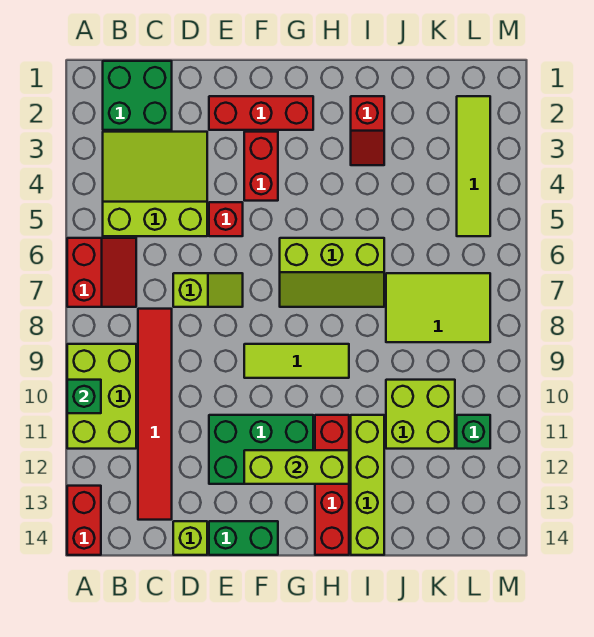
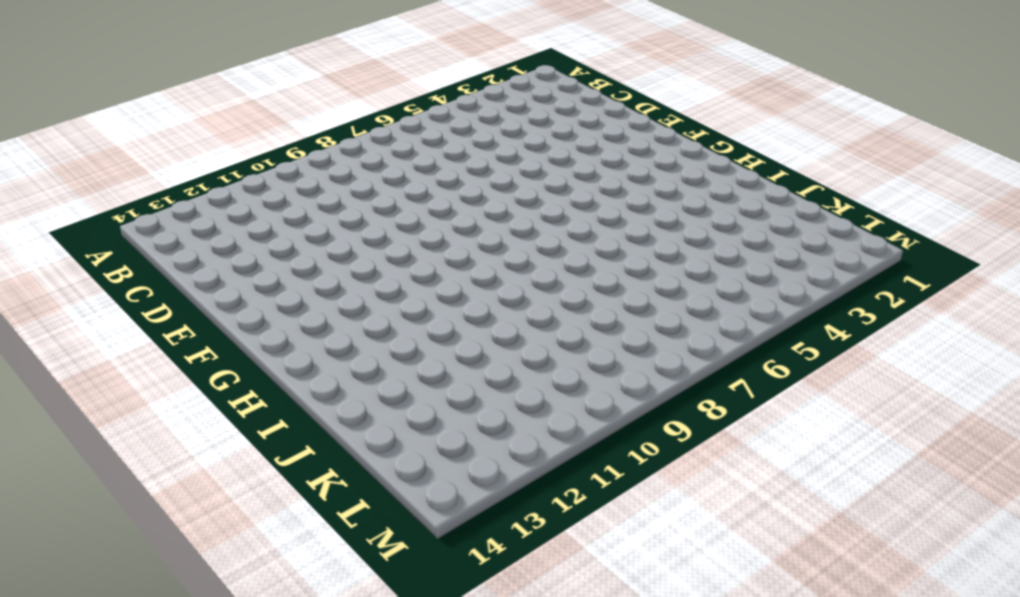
none -> red 2x2 slope [67,238,136,307]
none -> lime 2x3 brick [67,344,136,449]
none -> red 1x2 brick [67,486,101,555]

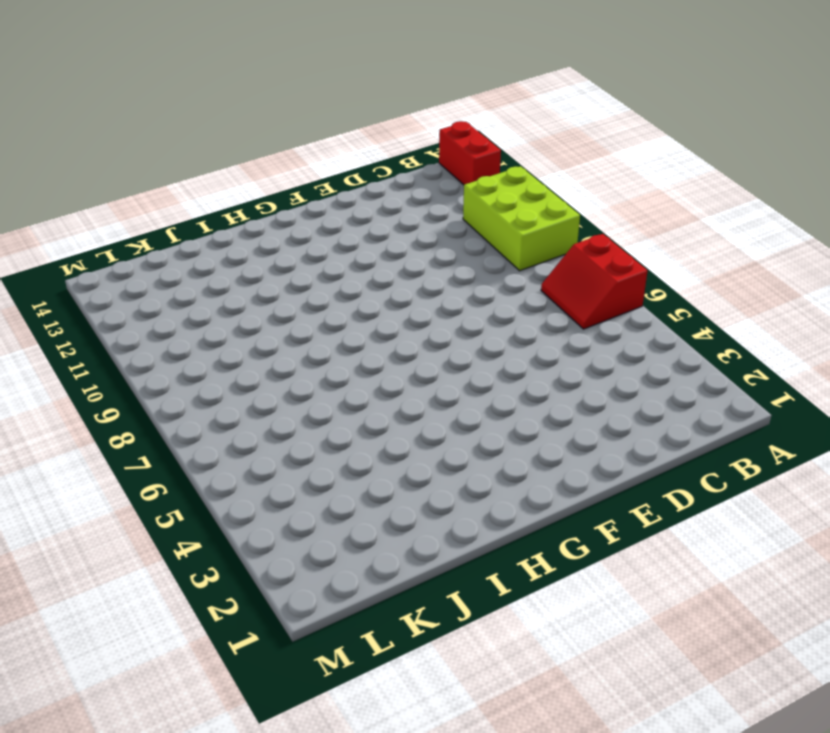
none -> green 2x2 brick [103,61,172,130]
none -> lime 3x3 slope [103,132,207,236]
none -> red 1x6 tile [138,309,172,520]

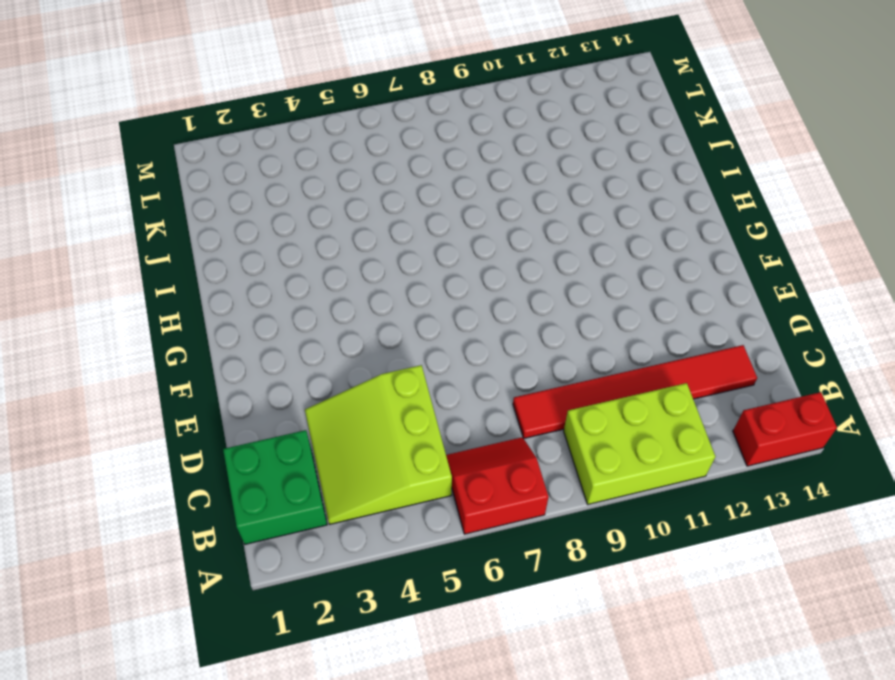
none -> lime 1x2 slope [173,273,243,307]
none -> lime 1x1 brick [173,521,207,555]
none -> red 1x3 brick [209,96,313,130]

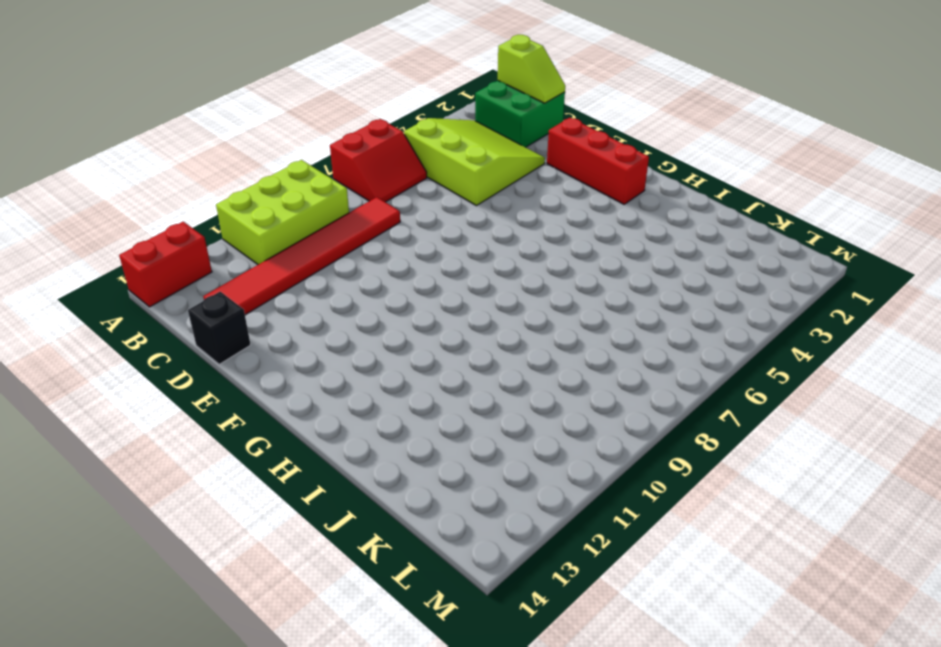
lime 1x2 slope [498,35,565,103] -> lime 1x2 slope moved to [173,273,243,307]
black 1x1 brick [188,292,251,364] -> lime 1x1 brick [173,521,207,555]
none -> red 1x1 brick [209,202,243,236]
none -> green 2x3 brick [209,415,313,484]
none -> green 1x2 brick [209,521,278,555]

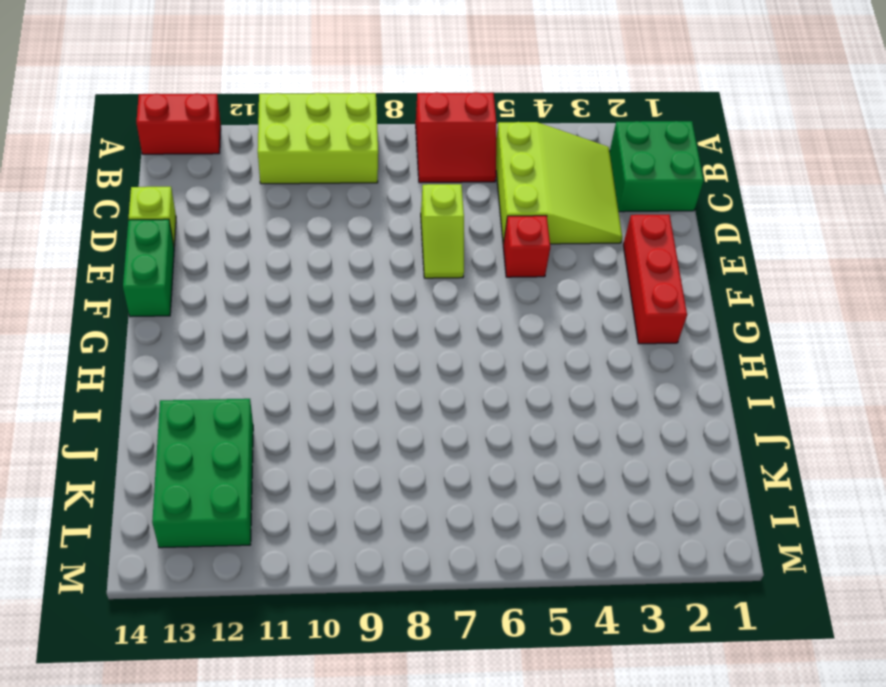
green 2x3 brick [152,399,253,548] -> green 2x3 brick moved to [209,415,313,484]
none -> red 1x6 tile [138,309,172,520]
none -> red 1x2 brick [244,132,278,201]
none -> lime 1x3 tile [244,344,349,378]

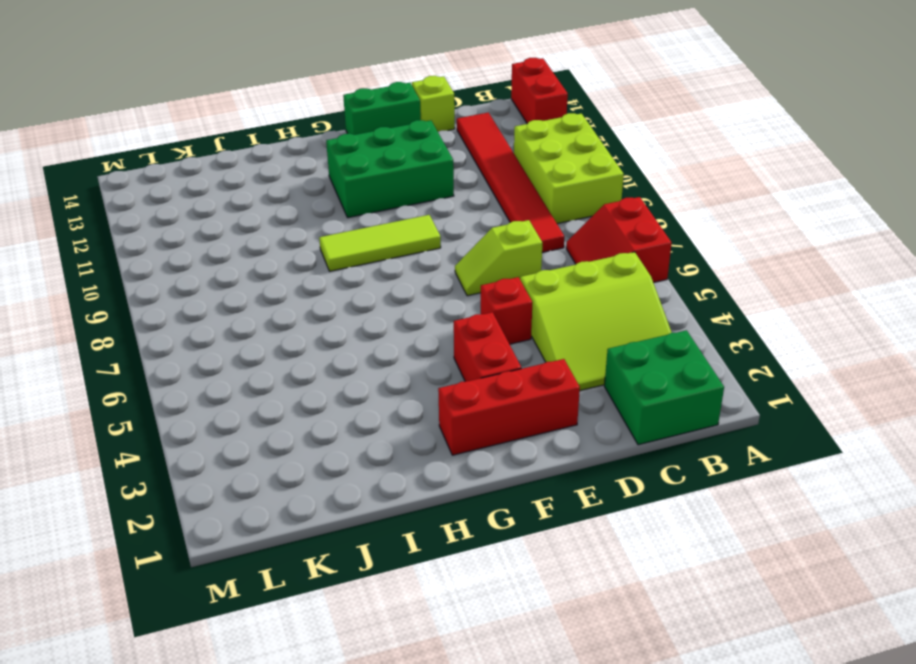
none -> lime 2x3 slope [280,238,384,307]
none -> red 1x4 brick [315,415,349,555]
none -> red 1x2 slope [351,96,384,165]

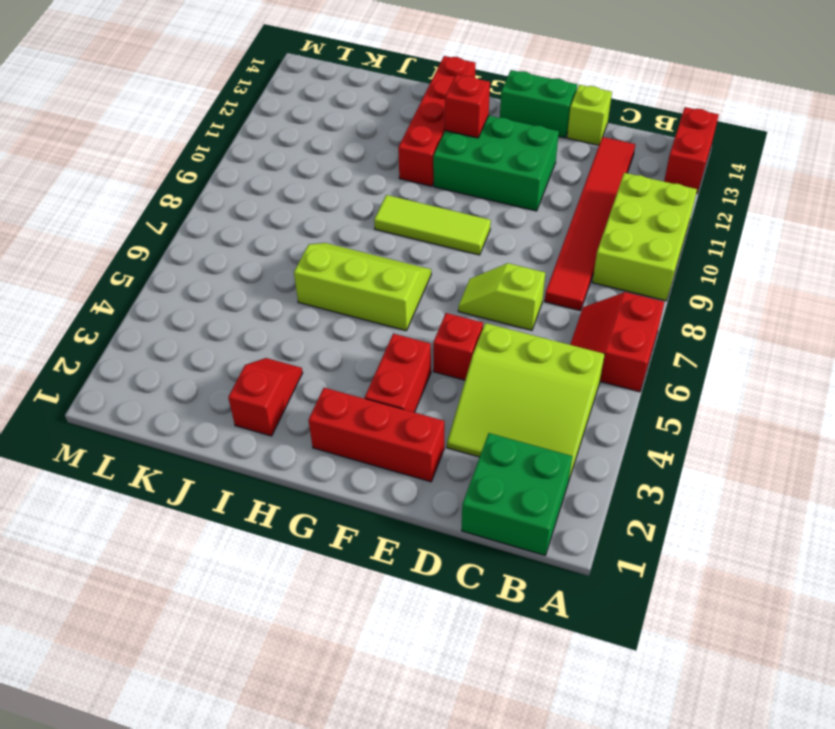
red 1x1 brick [445,74,490,138] -> lime 1x3 brick [244,450,349,484]
none -> lime 1x4 brick [351,415,384,555]
none -> lime 2x3 tile [386,273,490,342]
none -> lime 2x2 brick [386,380,455,449]

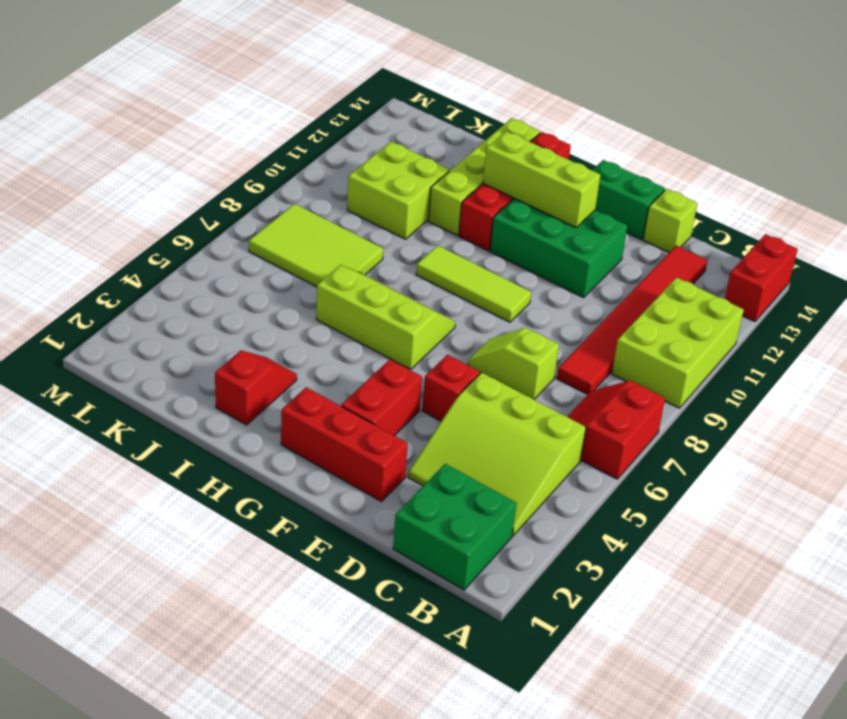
none -> lime 1x4 tile [457,96,490,236]
none -> green 1x1 brick [457,415,490,449]
none -> green 1x1 brick [67,380,101,413]

